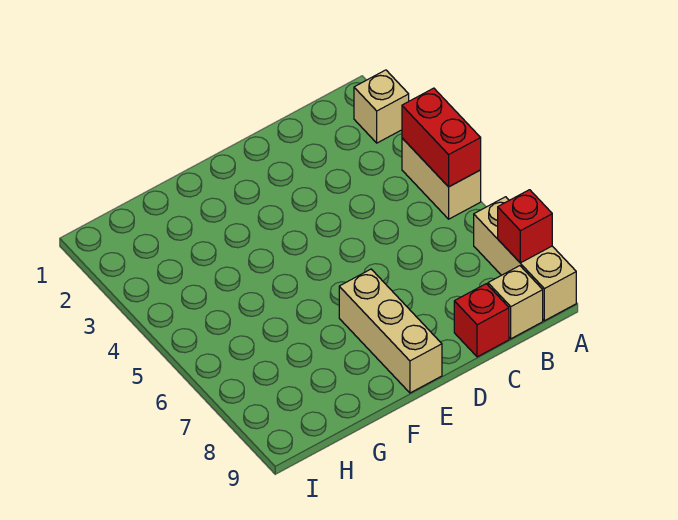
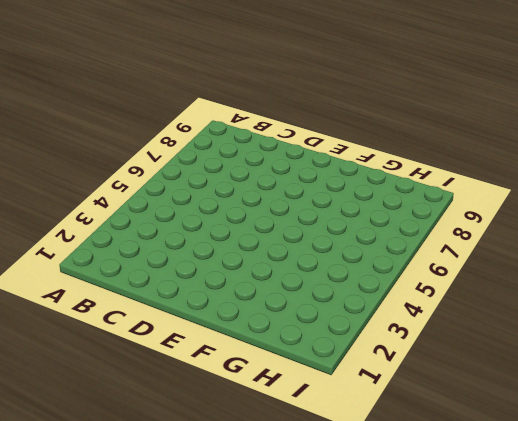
none -> tan 1x1 brick [354,70,409,143]
none -> tan 1x2 brick [402,138,481,219]

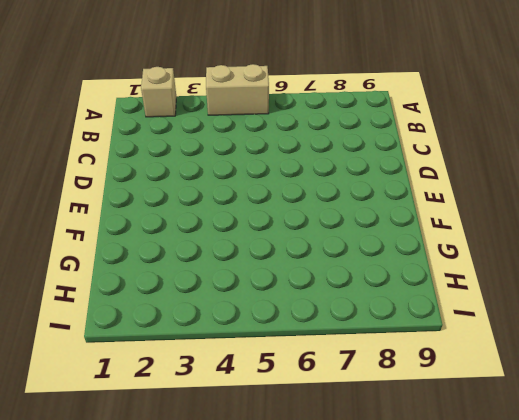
none -> tan 1x3 brick [474,197,576,321]
none -> tan 1x1 brick [488,266,543,339]

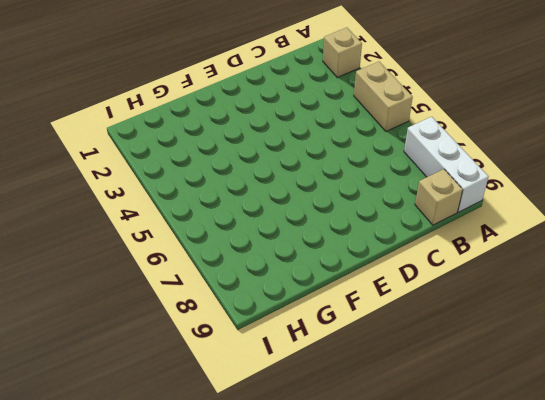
white 1x3 brick [404,117,488,212] -> tan 1x3 brick [474,197,576,321]
none -> red 1x1 brick [454,284,509,357]
none -> tan 1x3 brick [339,269,442,393]

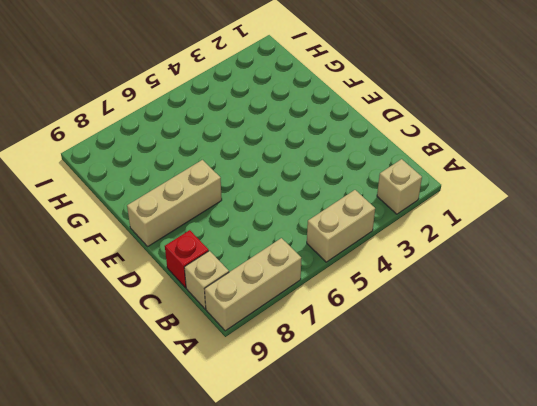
none -> red 1x2 brick [402,88,481,187]
none -> red 1x1 brick [498,190,552,263]

